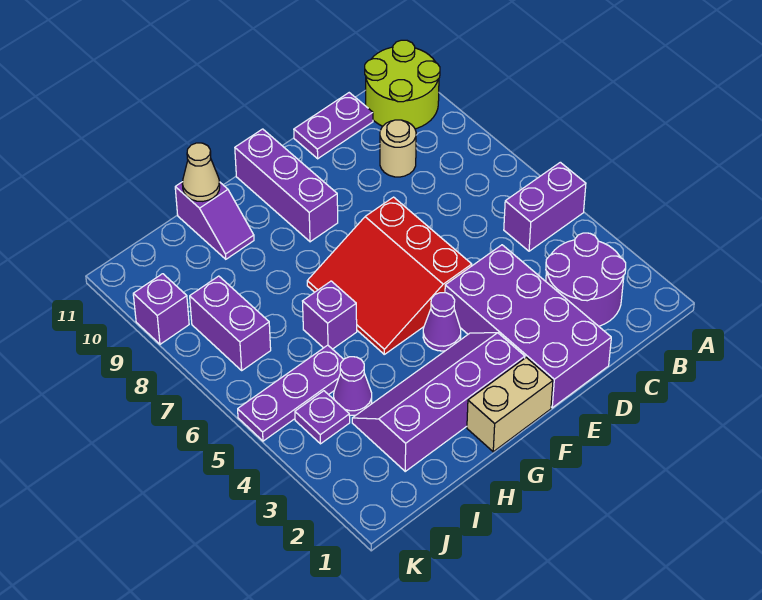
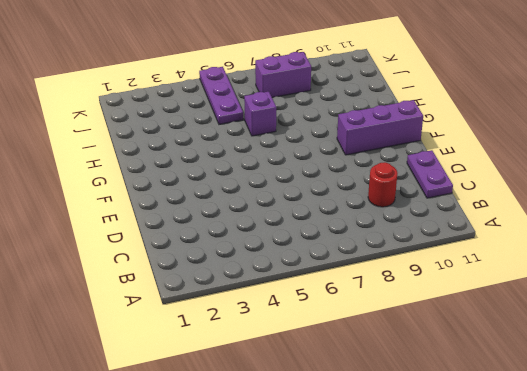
red 1x1 round brick [368,162,397,207] -> tan 1x1 round brick [380,120,416,177]
none -> purple 1x2 brick [504,162,586,251]
none -> lime 2x2 round brick [365,40,440,129]
none -> purple 2x2 round brick [546,233,626,326]

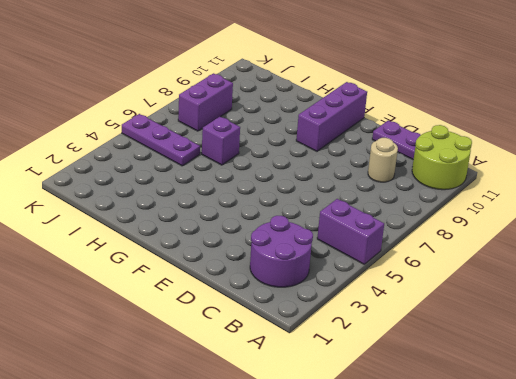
none -> purple 2x4 brick [445,245,611,408]
none -> red 3x3 slope [307,197,472,354]
none -> tan 1x2 brick [467,358,553,452]

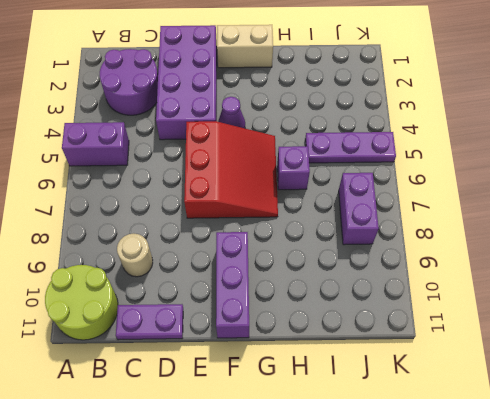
none -> purple 2x4 slope [352,333,525,471]
none -> purple 1x2 slope [175,182,254,259]
none -> purple 1x1 cone [334,357,372,415]

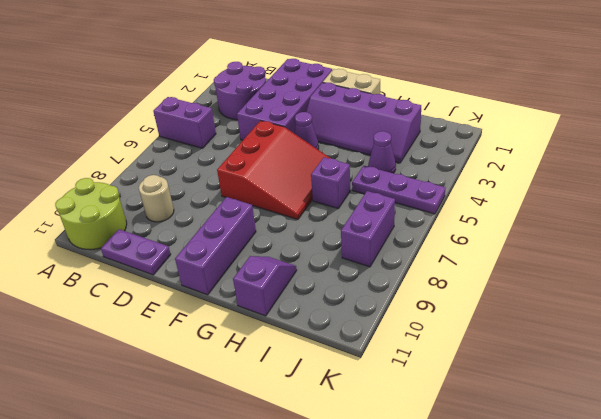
none -> purple 1x1 plate [295,391,350,444]
none -> purple 1x1 brick [133,274,189,344]
none -> tan 1x1 cone [182,143,220,201]

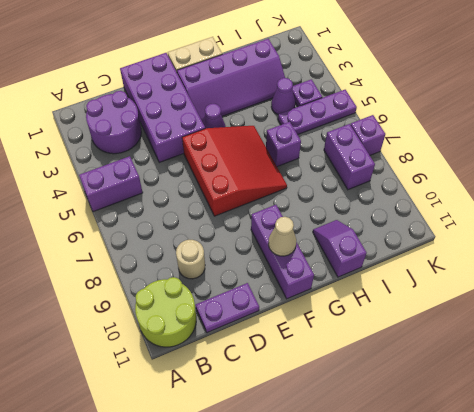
tan 1x1 cone [268,217,296,256] -> tan 1x1 cone moved to [182,143,220,201]
purple 1x1 brick [351,115,385,155] -> purple 1x1 brick moved to [133,274,189,344]

